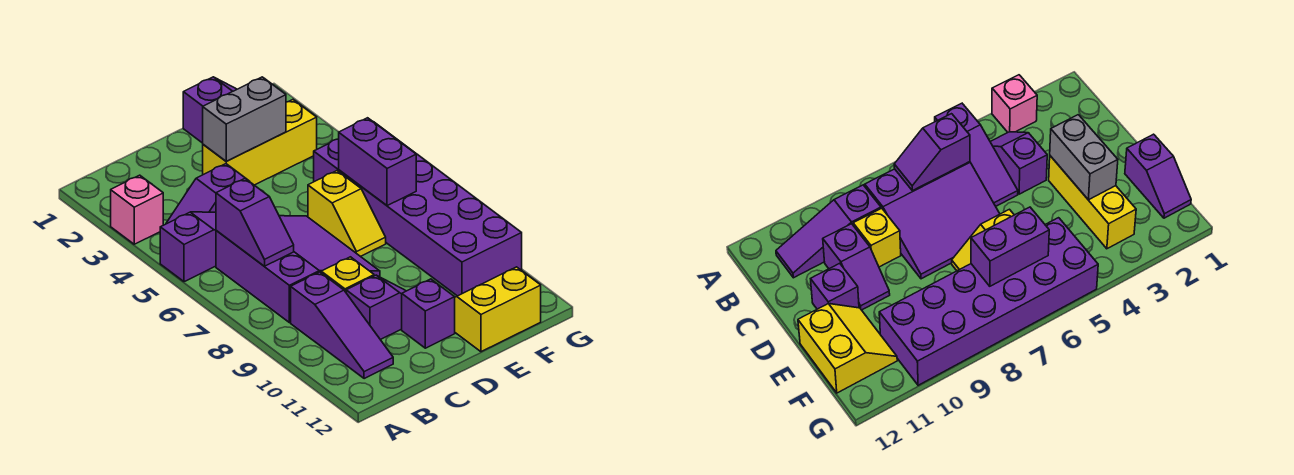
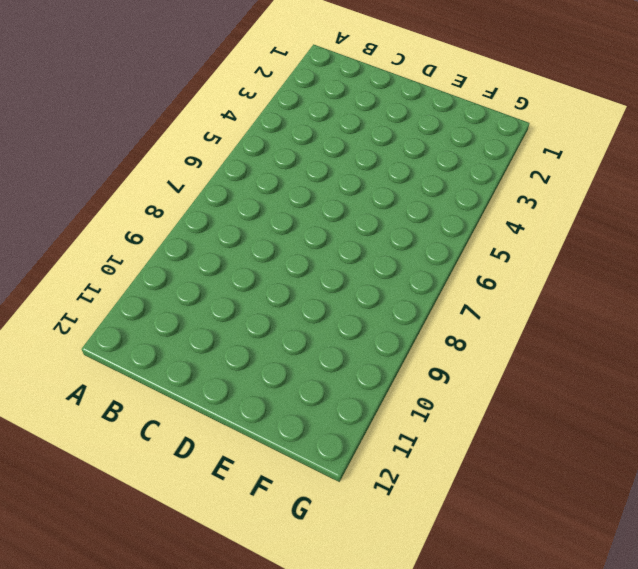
none -> pink 1x1 brick [111,175,163,244]
none -> purple 1x3 slope [160,212,216,282]
none -> purple 1x2 slope [166,164,249,224]

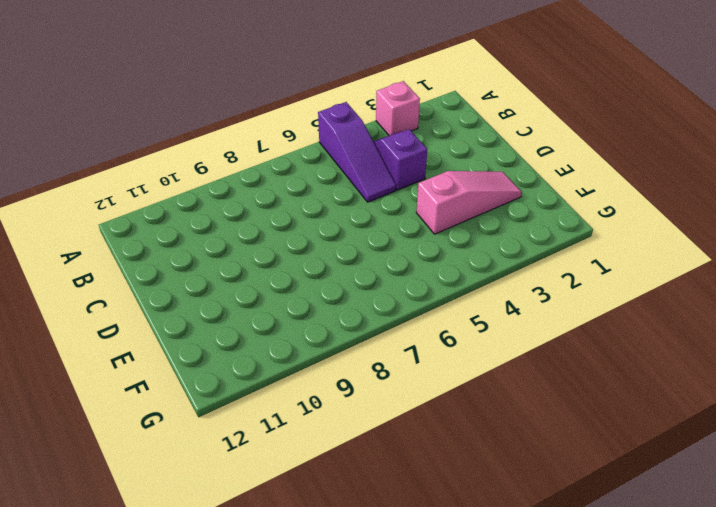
pink 1x3 slope [416,171,522,234] -> yellow 1x3 brick [203,100,317,185]
none -> purple 3x3 slope [216,216,380,323]
none -> purple 1x3 slope [291,272,393,379]
none -> yellow 1x1 brick [321,257,374,292]

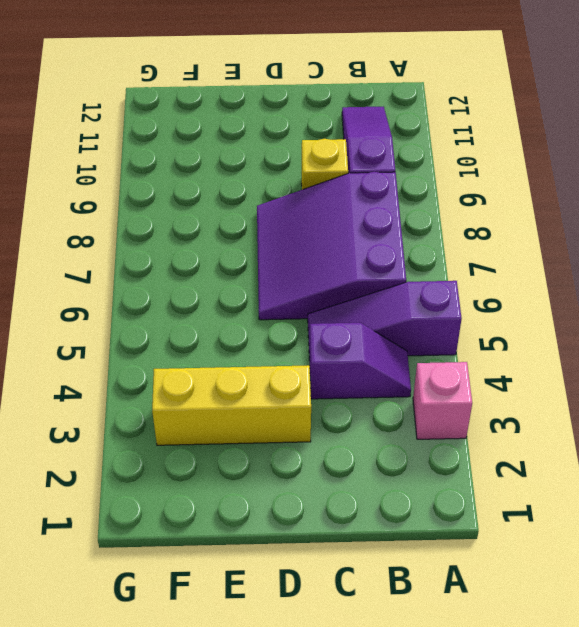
none -> purple 1x2 slope [346,275,406,340]
none -> purple 1x1 brick [402,279,455,348]
none -> purple 1x2 slope [183,77,237,143]

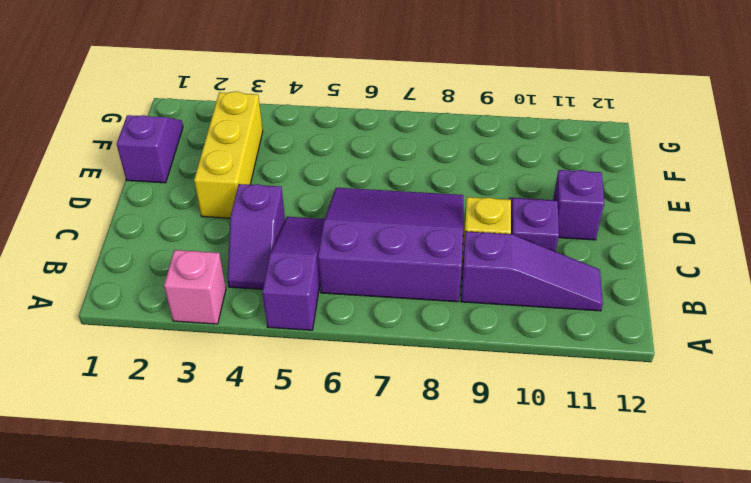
none -> yellow 1x2 slope [308,171,386,257]
none -> yellow 2x2 slope [455,267,541,352]
none -> purple 2x6 brick [314,122,522,296]

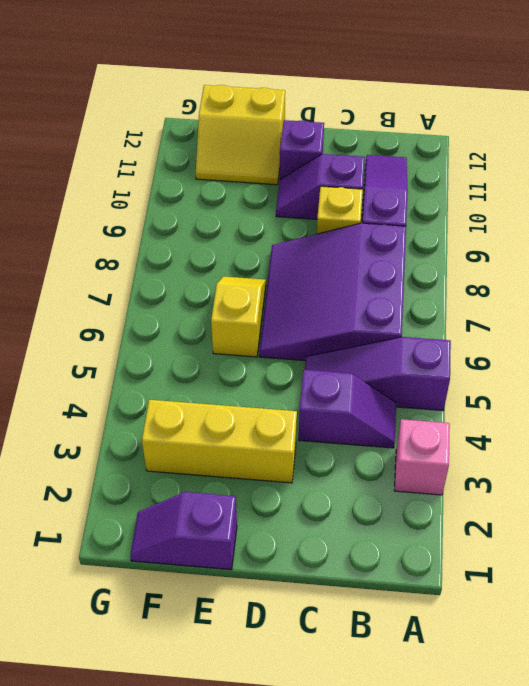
none -> purple 2x6 brick [314,122,522,296]
none -> purple 1x2 slope [216,179,294,266]
none -> grey 1x2 brick [203,77,286,161]

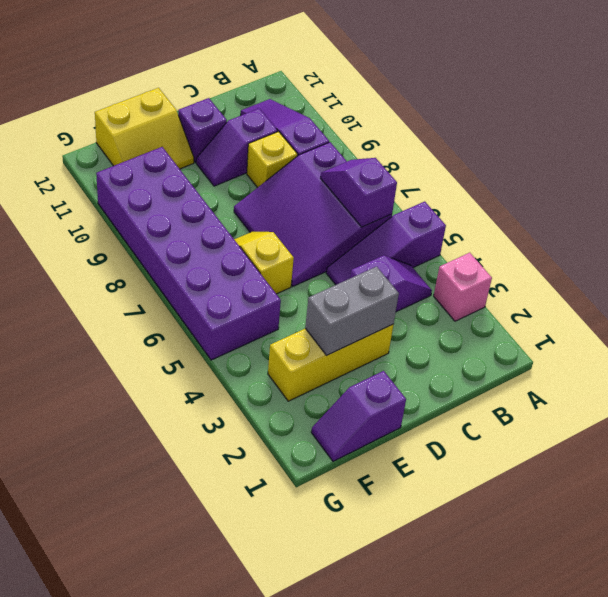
none -> purple 1x2 brick [339,118,416,206]

